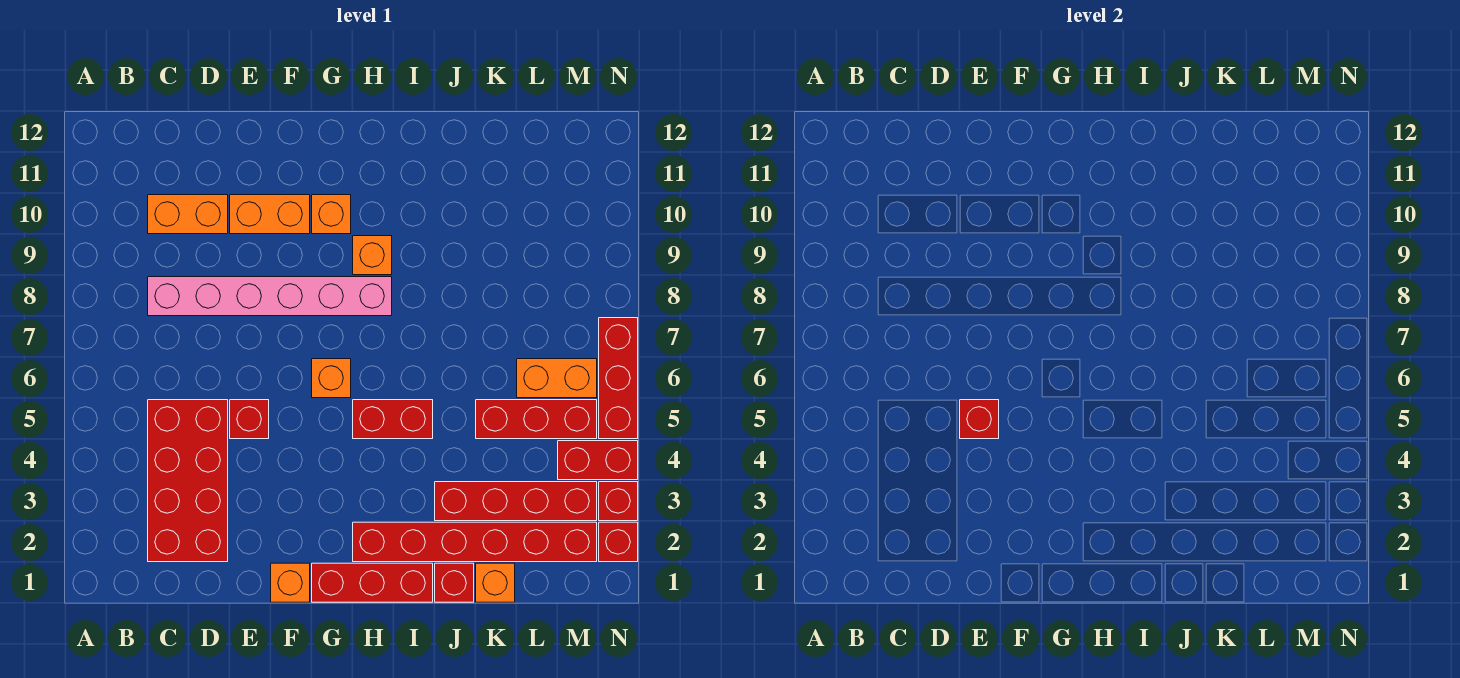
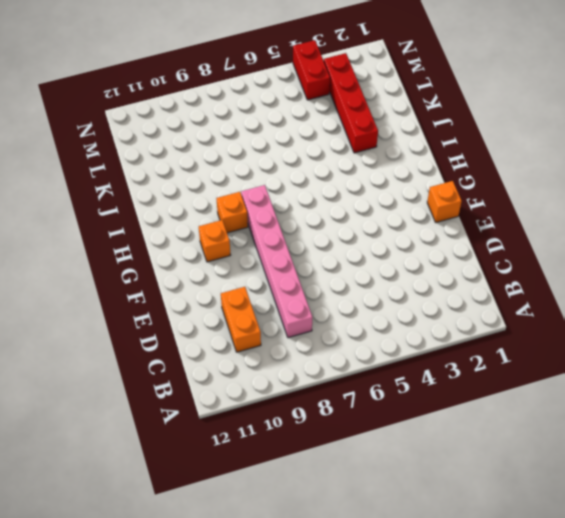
none -> red 2x4 brick [148,400,228,562]
none -> red 1x1 brick [230,400,269,439]
none -> orange 1x2 brick [230,195,310,234]

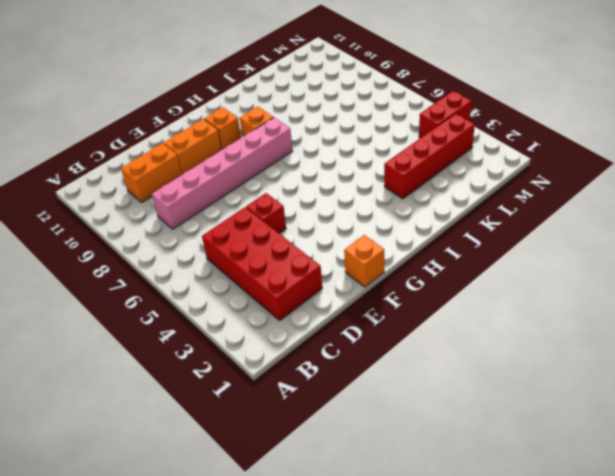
none -> red 1x3 brick [312,563,433,602]
none -> orange 1x1 brick [312,359,351,398]
none -> red 1x6 brick [353,522,597,562]

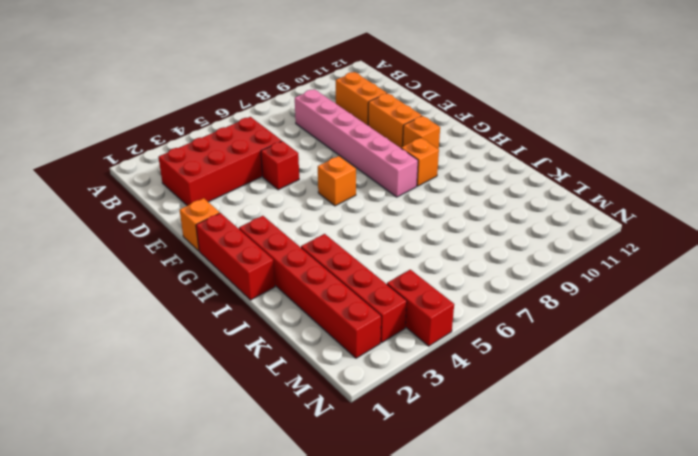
none -> red 1x2 brick [353,400,433,439]
none -> red 1x1 brick [435,563,474,602]
none -> orange 1x1 brick [476,563,515,602]

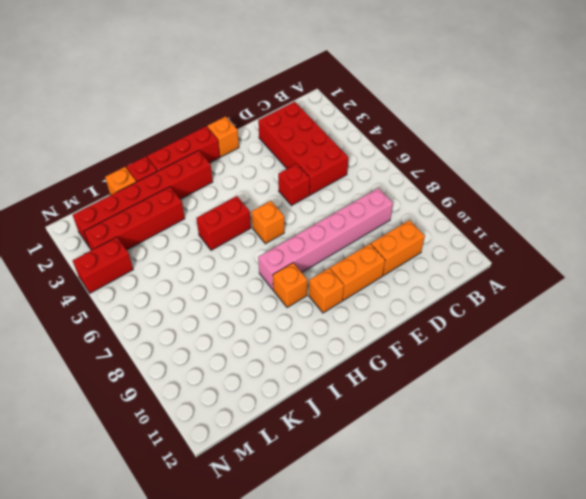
none -> red 1x3 brick [476,400,597,439]
none -> orange 1x2 brick [517,359,597,398]
none -> red 1x1 brick [599,522,638,562]

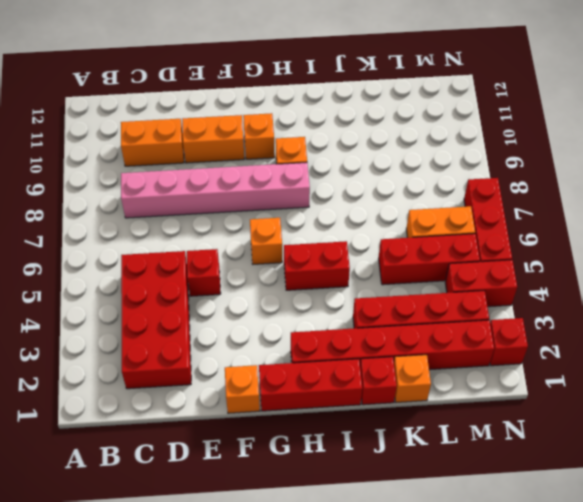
none -> red 1x1 brick [599,482,638,521]
none -> red 1x1 brick [960,400,999,439]

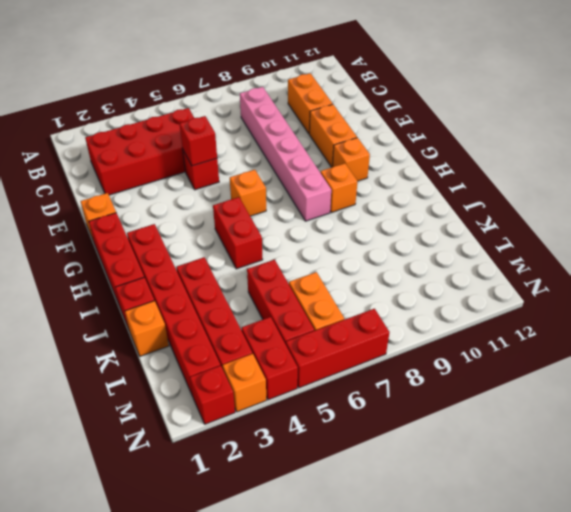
orange 1x1 brick [223,354,266,412] -> red 1x1 brick [599,482,638,521]

